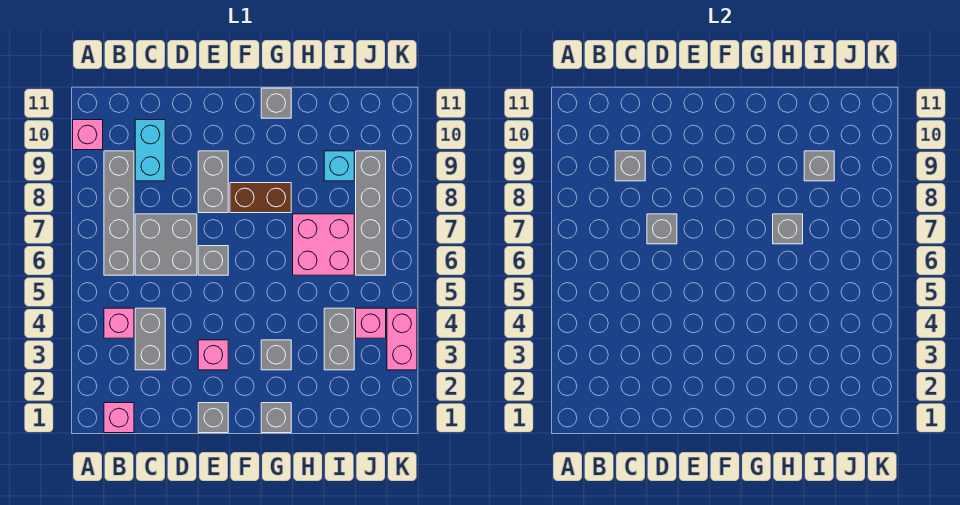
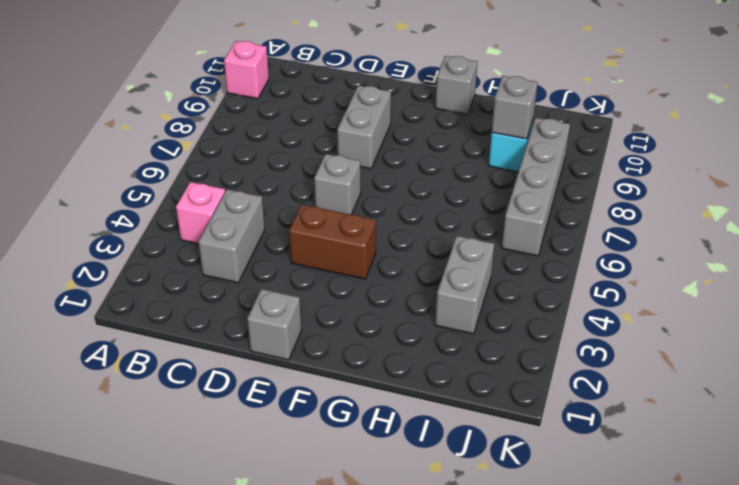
brown 1x2 brick [289,205,376,279] -> brown 1x2 brick moved to [230,183,291,213]
none -> pink 1x1 brick [104,403,134,433]
none -> grey 1x4 brick [104,151,134,275]
none -> grey 2x2 brick [135,214,197,275]

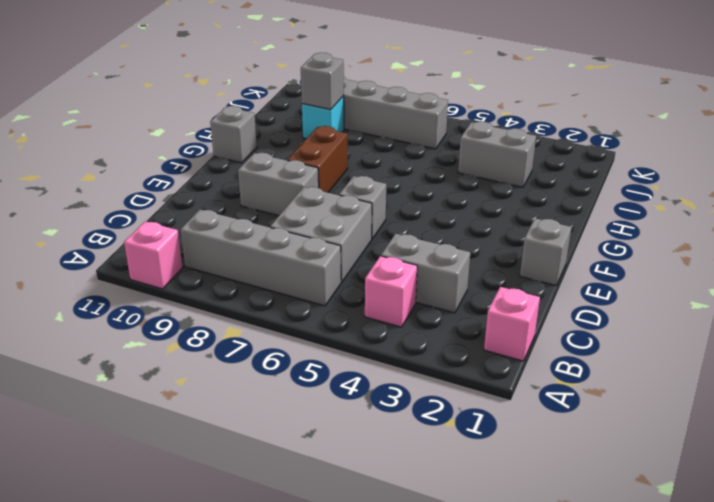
none -> cyan 1x2 brick [135,120,165,181]
none -> pink 1x1 brick [198,340,228,370]
none -> grey 1x1 brick [261,403,291,433]

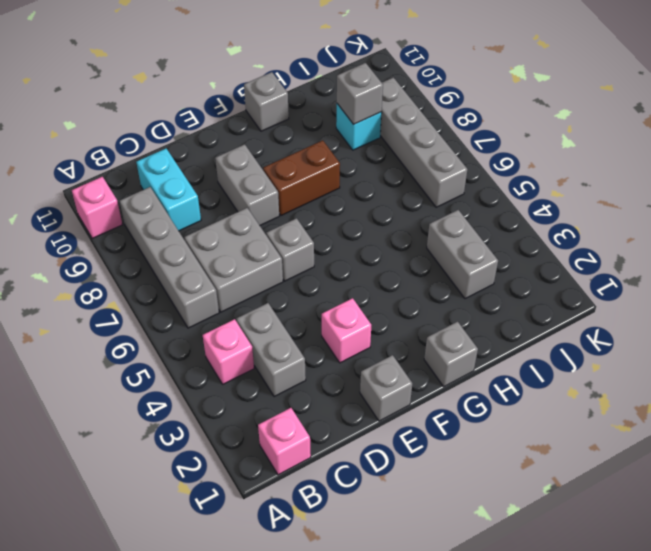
none -> grey 1x1 brick [261,340,291,370]
none -> pink 2x2 brick [293,214,354,275]
none -> pink 1x1 brick [356,308,386,338]

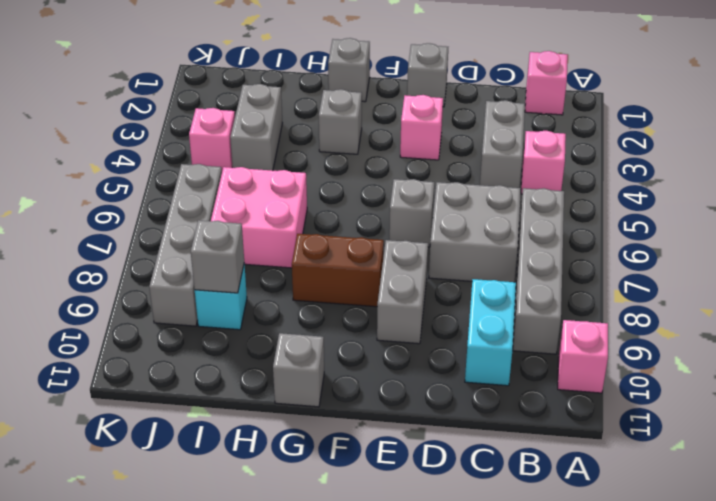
none -> pink 1x2 brick [387,308,417,370]
none -> grey 1x1 brick [615,151,645,181]
none -> grey 1x1 brick [647,214,677,244]

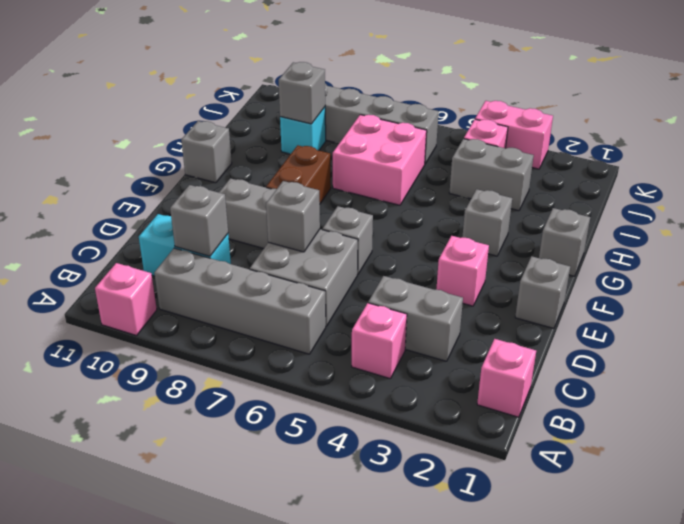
none -> grey 1x1 brick [773,214,803,244]

